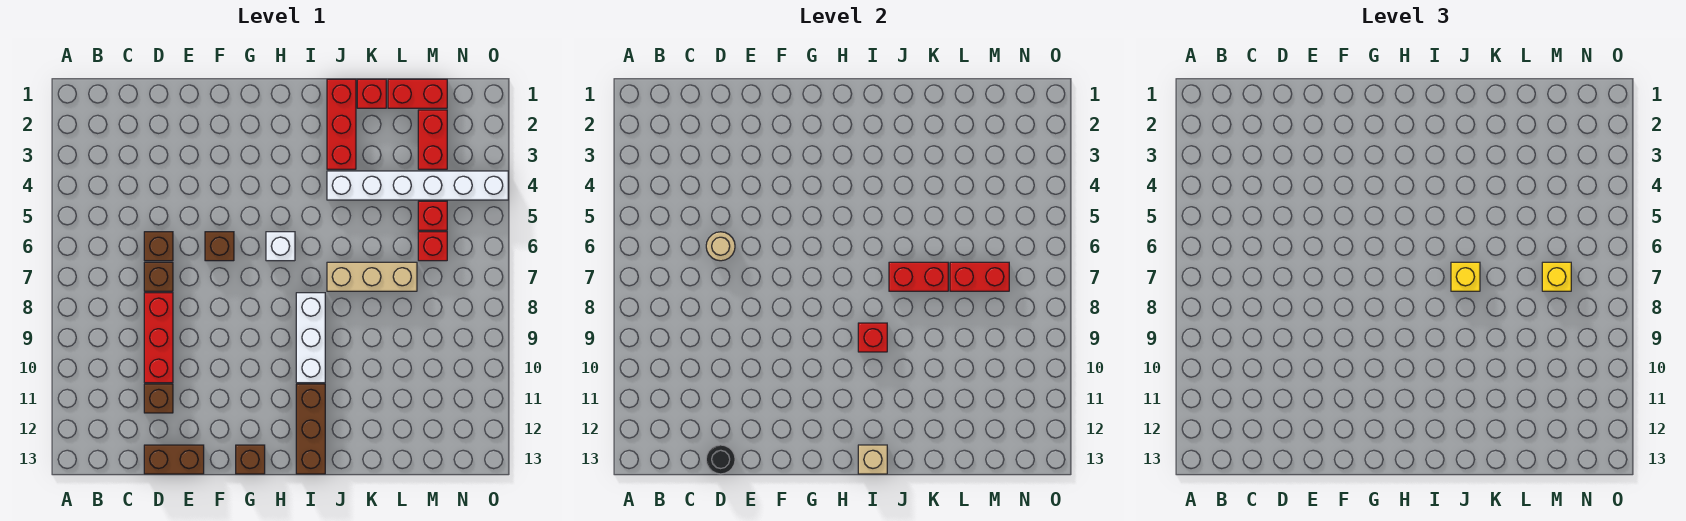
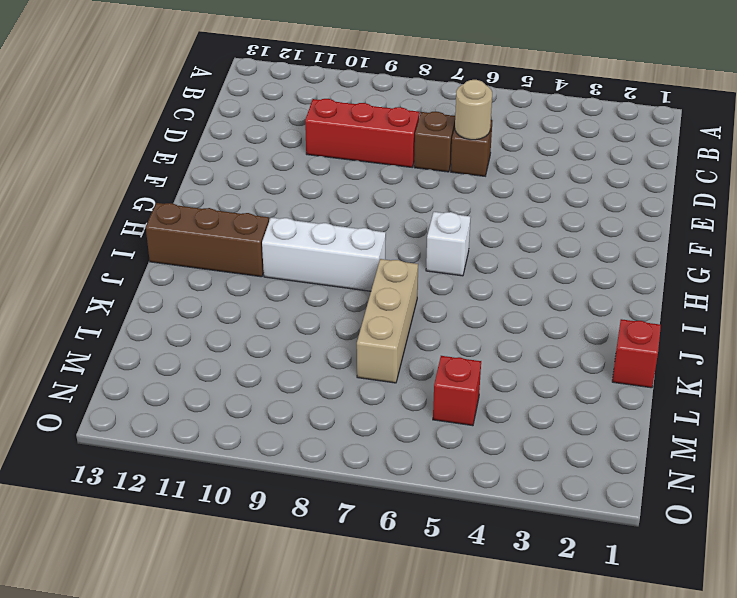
none -> brown 1x1 brick [144,384,173,413]
none -> brown 1x2 brick [144,445,204,474]
none -> brown 1x1 brick [205,232,234,261]

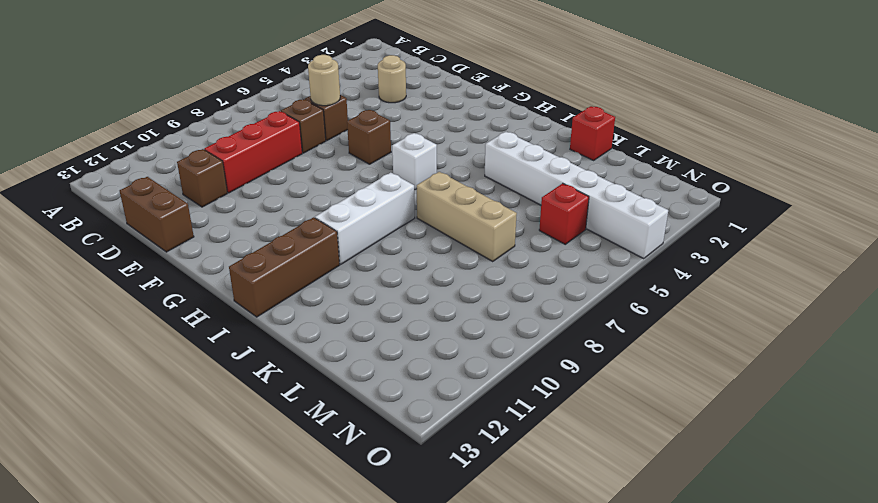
tan 1x1 round brick [378,55,406,103] -> none
none -> brown 1x1 brick [236,445,265,474]
none -> red 1x3 brick [327,79,356,169]
none -> red 1x2 brick [388,79,447,108]

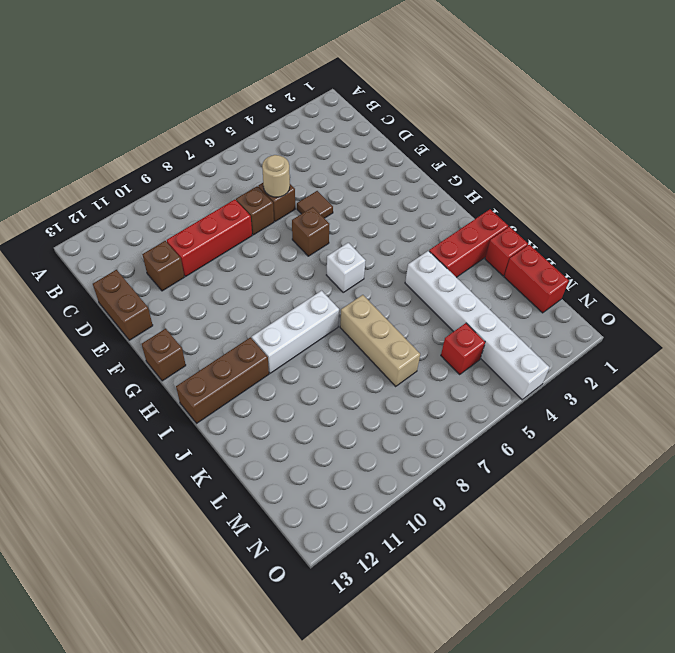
brown 1x1 tile [297,191,333,218] -> none
none -> red 1x2 brick [418,110,447,169]
none -> red 1x1 brick [418,232,447,261]
none -> black 1x1 round brick [706,445,735,474]

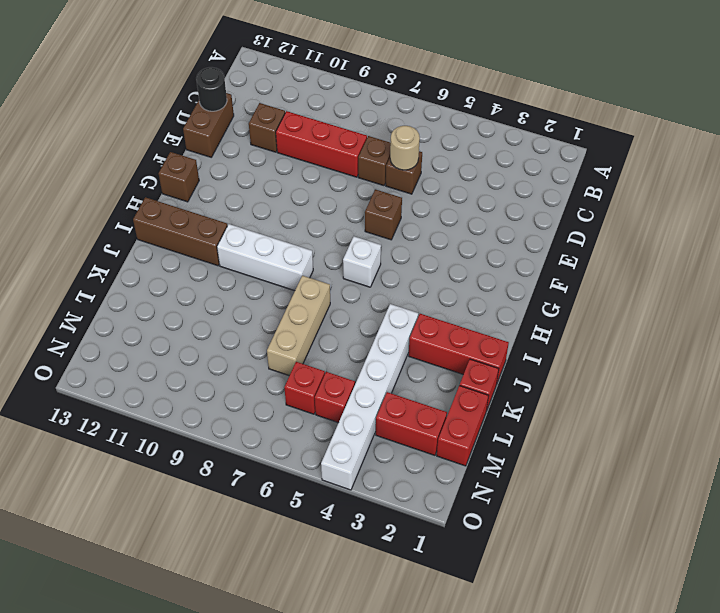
none -> red 1x1 brick [858,323,887,352]
none -> tan 1x1 brick [858,445,887,474]
none -> red 1x2 brick [889,262,948,291]

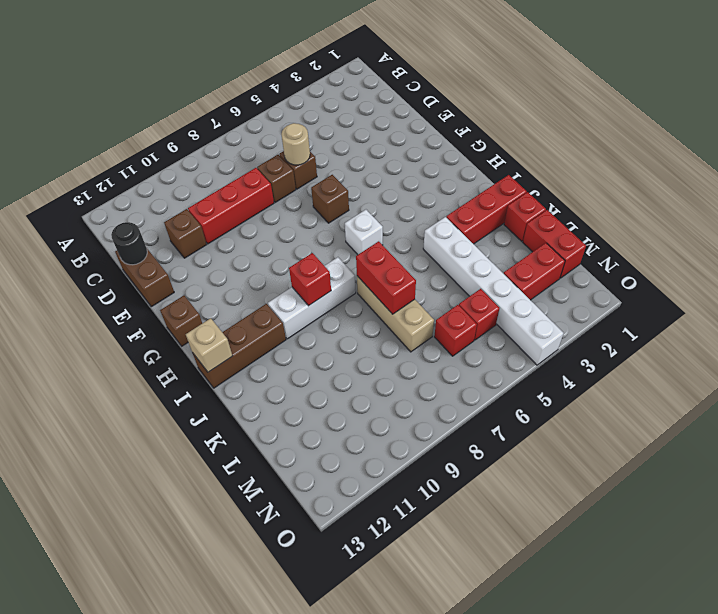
none -> red 1x2 brick [950,262,1009,291]
none -> yellow 1x1 brick [1451,262,1480,291]
none -> yellow 1x1 brick [1542,262,1571,291]

